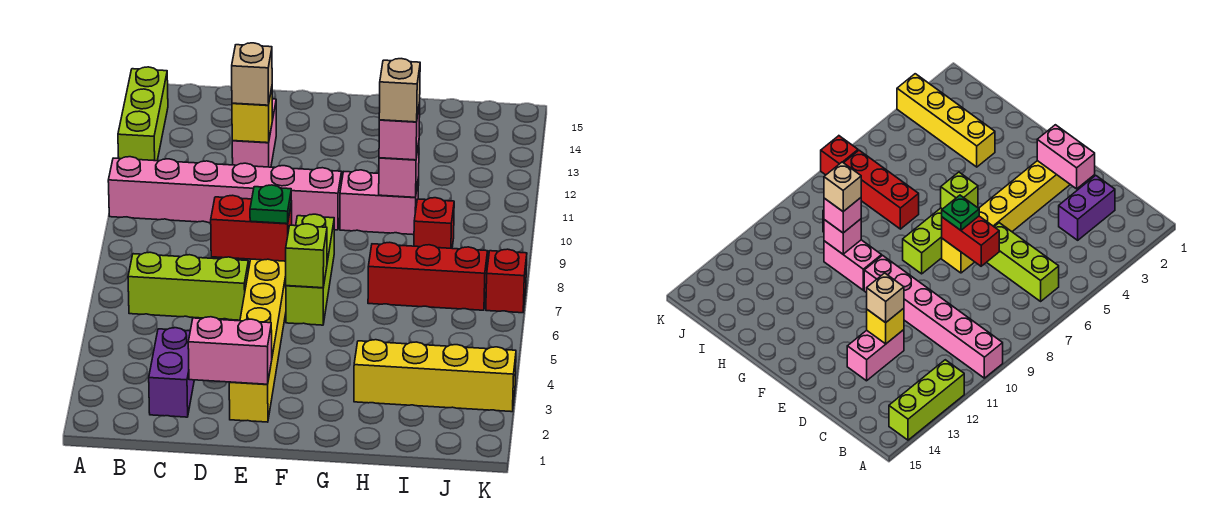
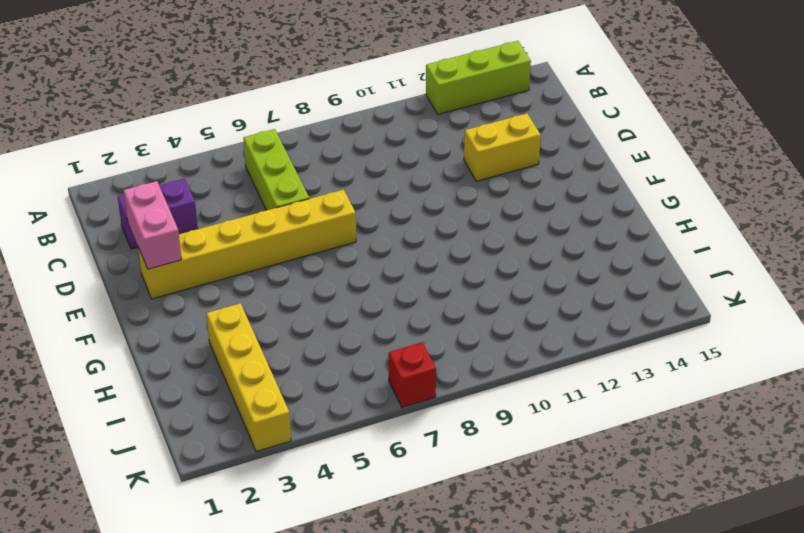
yellow 1x2 brick [464,113,541,181] -> pink 1x2 brick [232,99,276,167]
none -> pink 1x6 brick [108,157,342,230]
none -> lime 1x3 brick [286,214,334,325]
none -> pink 1x2 brick [340,170,419,235]

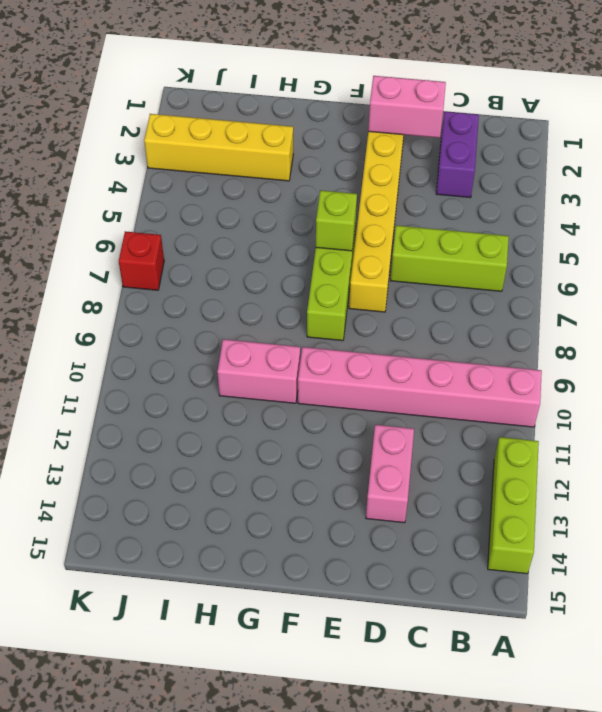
none -> red 1x3 brick [368,242,488,310]
none -> red 1x1 brick [414,198,454,248]
none -> red 1x2 brick [211,195,292,261]

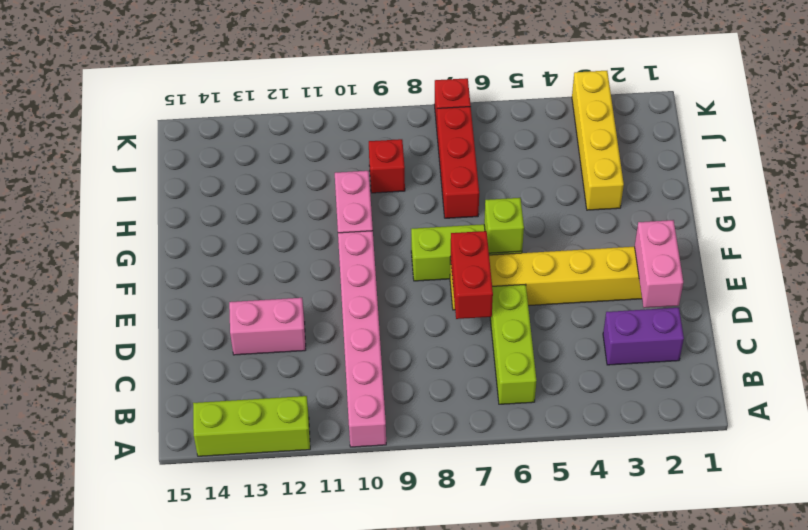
none -> yellow 1x1 brick [232,88,273,143]
none -> pink 1x1 brick [379,143,419,197]
none -> tan 1x1 brick [232,43,272,105]

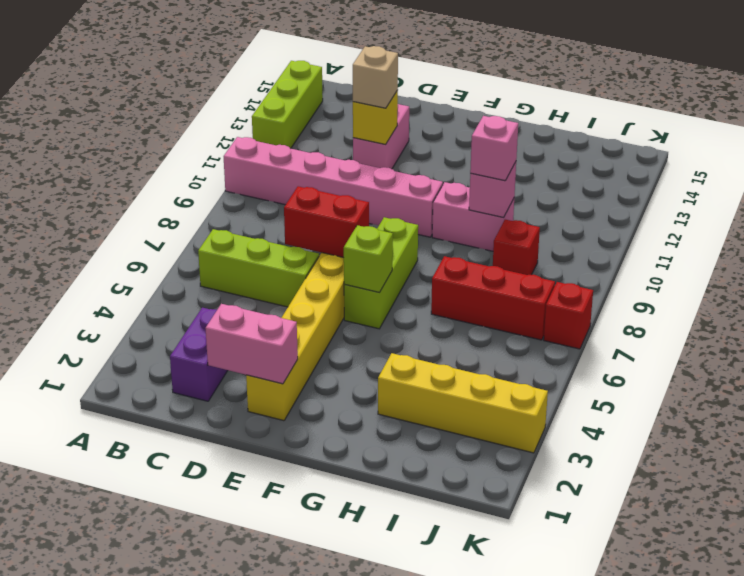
none -> green 1x1 plate [250,185,291,224]
none -> tan 1x1 brick [379,59,420,122]

